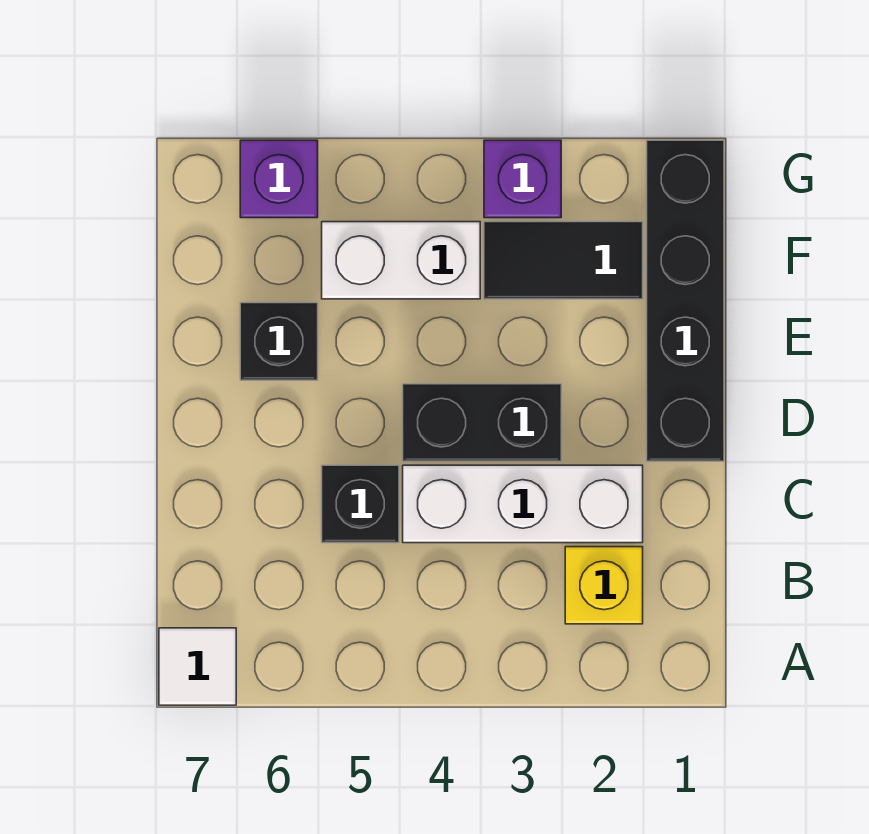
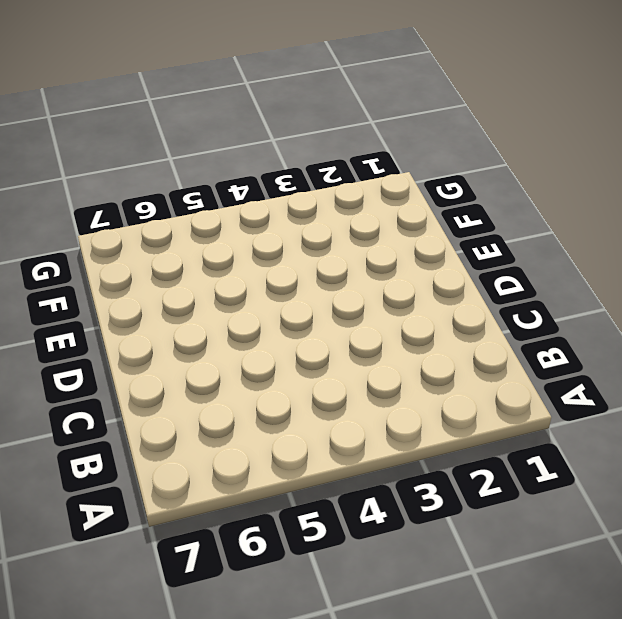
none -> white 1x1 tile [159,628,236,705]
none -> yellow 1x1 brick [565,547,643,624]

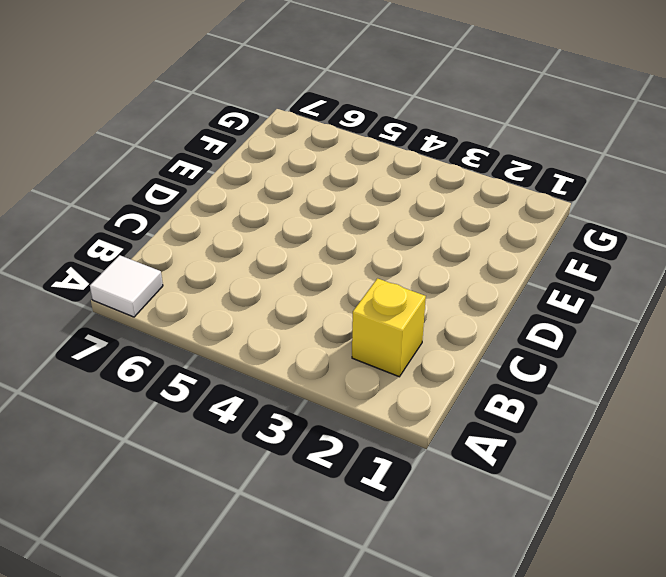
none -> white 1x3 brick [403,465,643,543]
none -> black 1x1 brick [322,465,399,543]

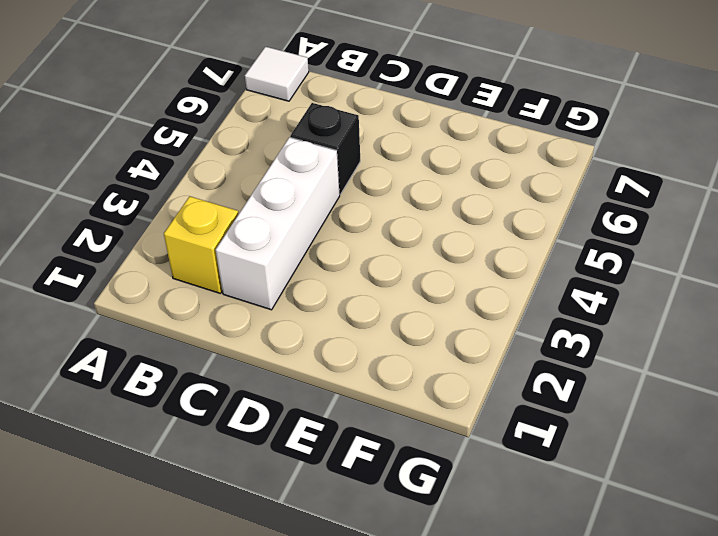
none -> black 1x4 brick [647,140,724,461]
none -> black 1x2 brick [403,384,561,461]

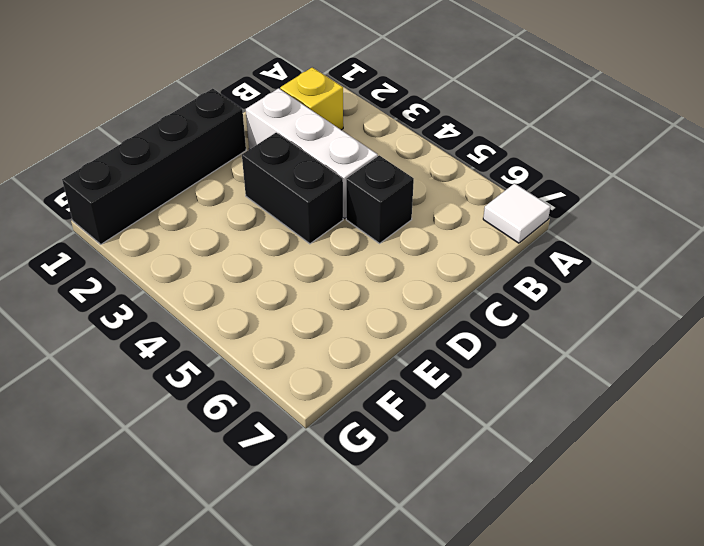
none -> black 1x1 brick [240,303,318,380]
none -> black 1x2 tile [484,222,643,299]

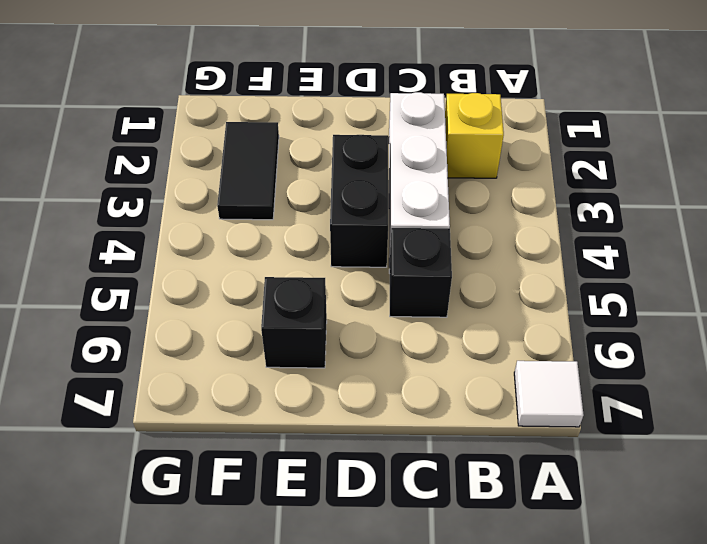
none -> black 1x4 brick [647,140,724,461]
none -> white 1x2 brick [322,222,480,299]

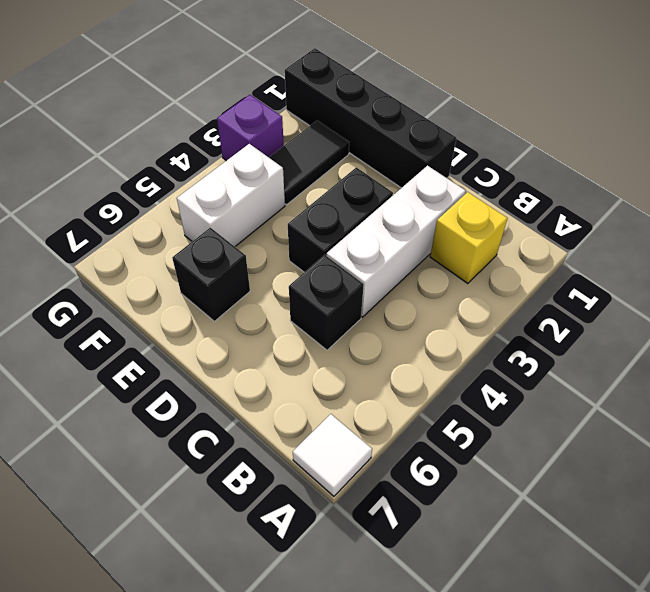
none -> purple 1x1 brick [240,140,318,218]

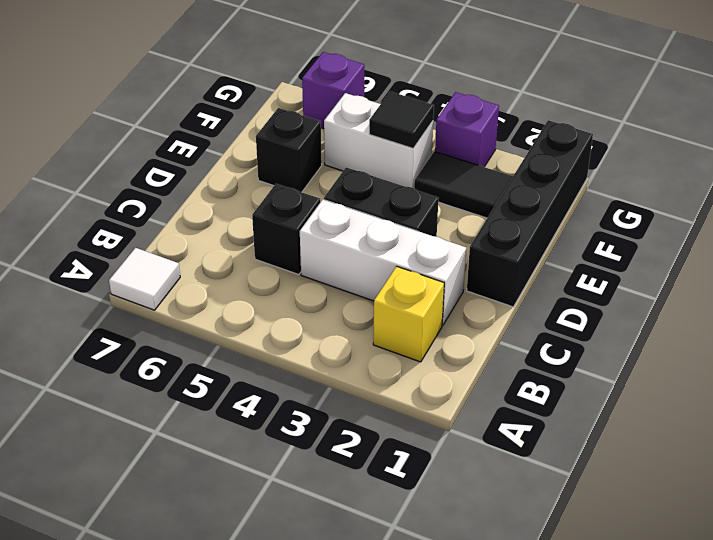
black 1x1 tile [369,92,434,148] -> none

